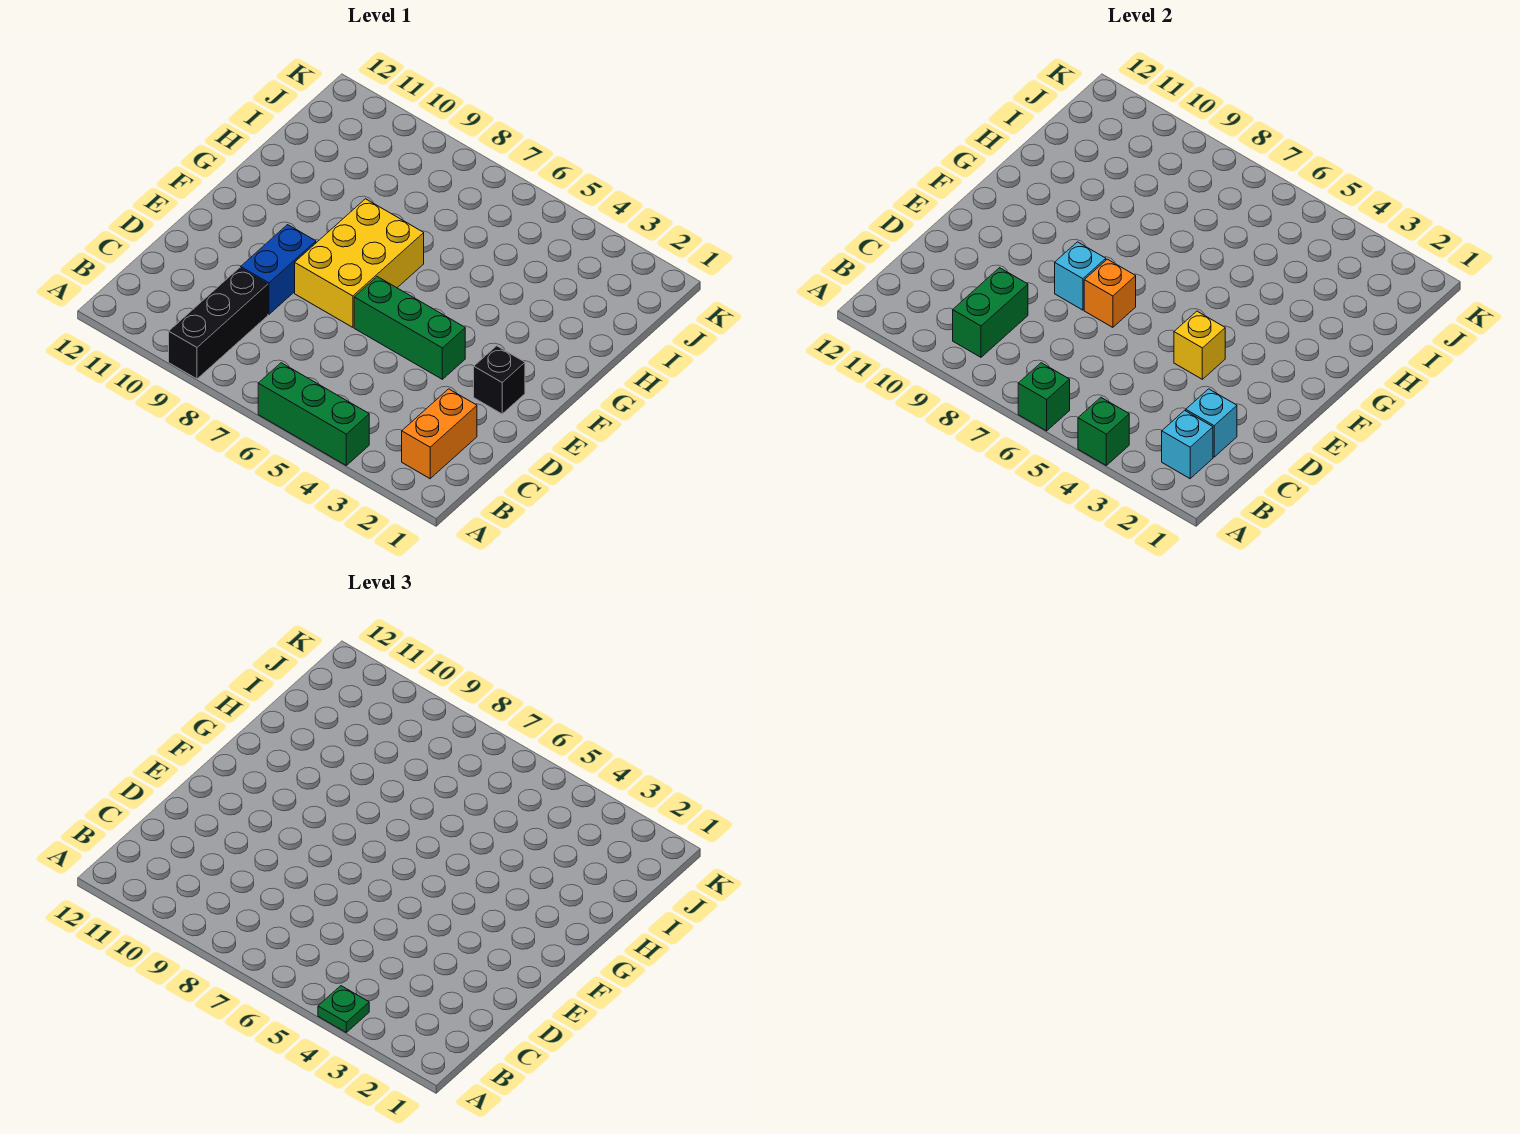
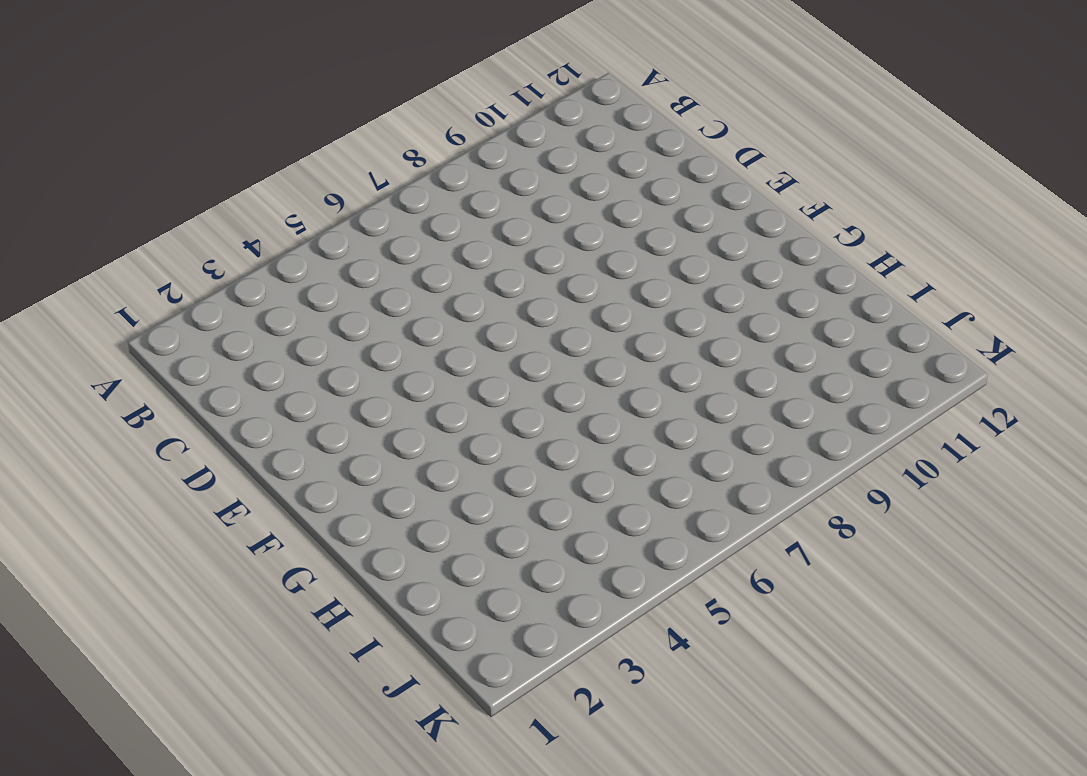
none -> green 1x3 brick [258,363,369,465]
none -> black 1x3 brick [169,268,268,379]
none -> orange 1x2 brick [402,389,477,479]

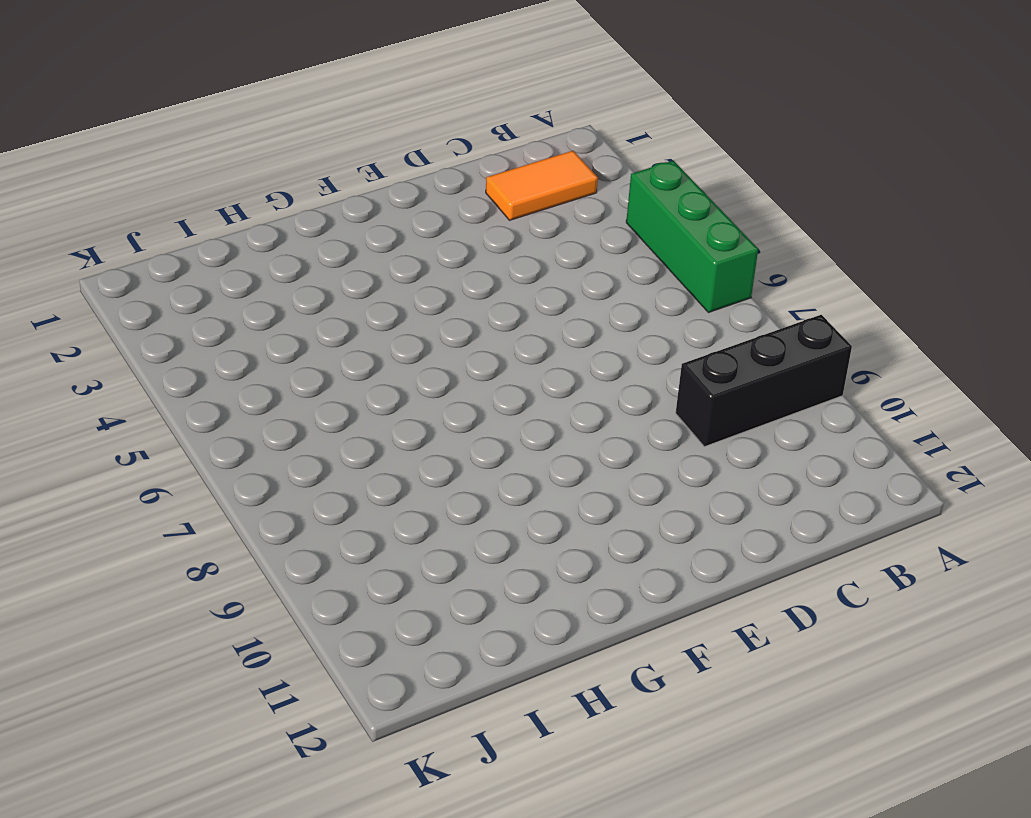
orange 1x2 tile [486,151,598,220] -> orange 1x2 brick [402,389,477,479]
none -> blue 1x2 brick [241,225,316,314]
none -> black 1x1 brick [474,346,525,414]
none -> green 1x3 brick [354,277,465,379]

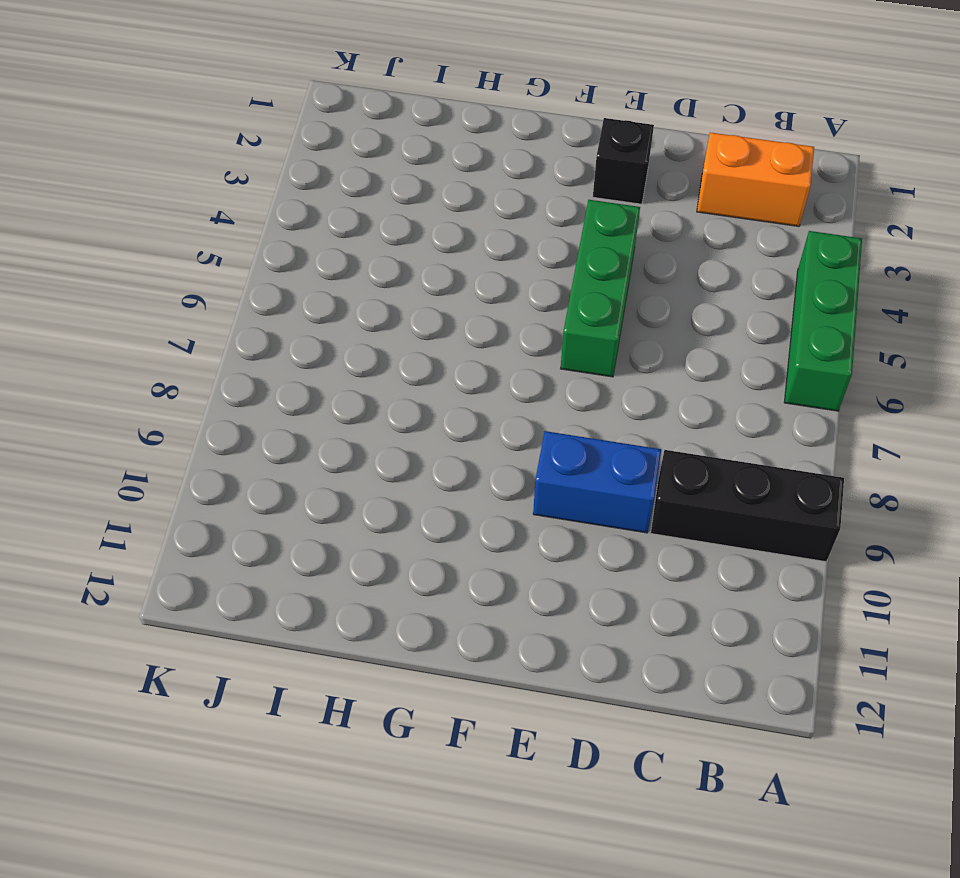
none -> yellow 2x3 brick [295,199,424,327]
none -> green 1x1 brick [1078,398,1129,465]
none -> green 1x1 brick [1018,363,1070,431]

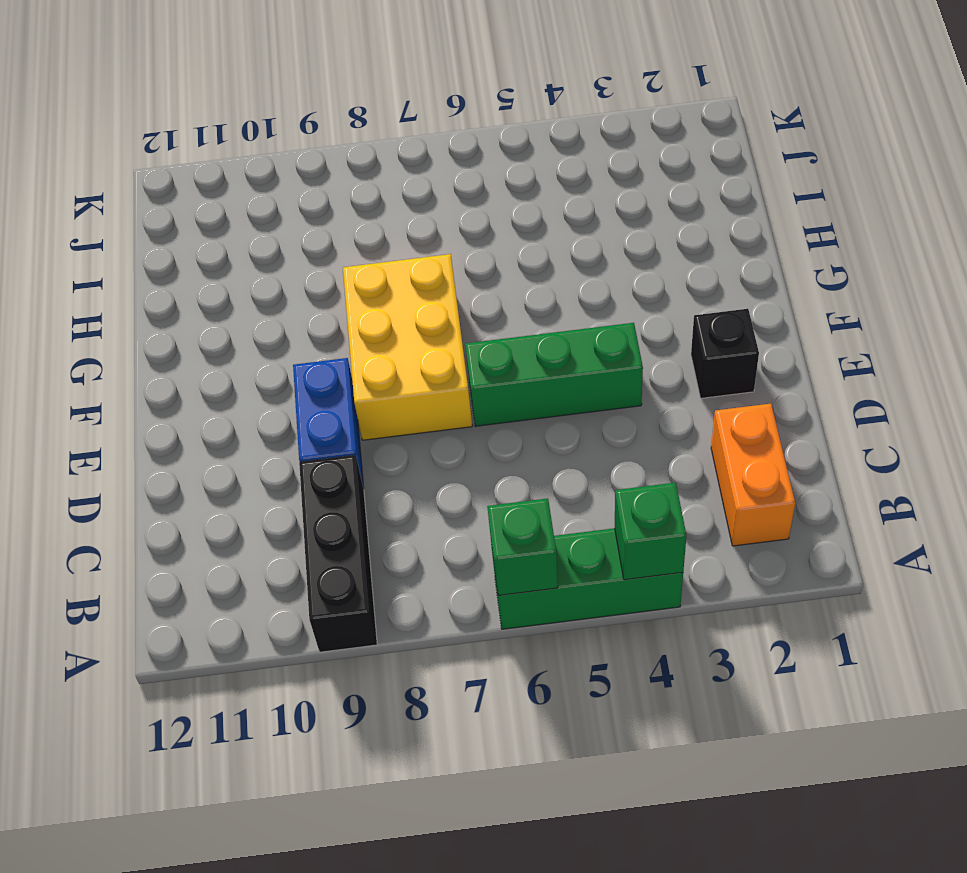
none -> cyan 1x1 brick [1162,410,1213,479]
none -> green 1x2 brick [953,268,1028,357]
none -> cyan 1x1 brick [1186,389,1237,457]

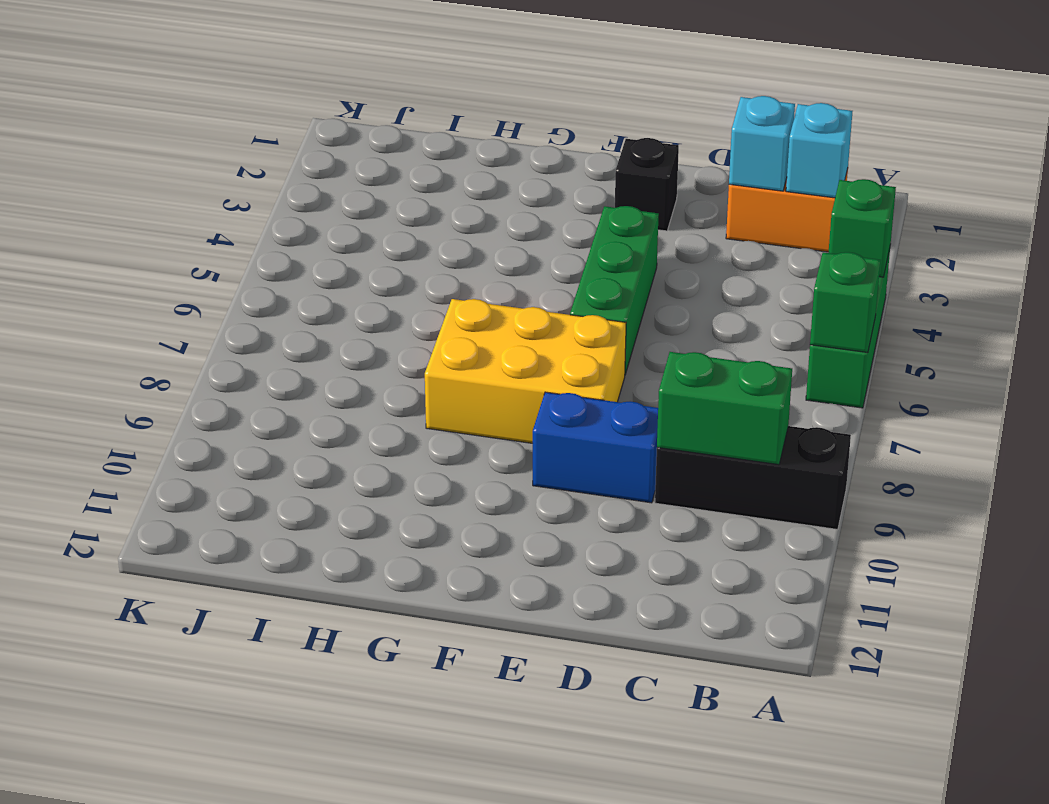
none -> yellow 1x1 brick [1174,311,1225,379]
none -> orange 1x1 brick [1084,259,1136,327]
none -> cyan 1x1 brick [1055,242,1106,310]

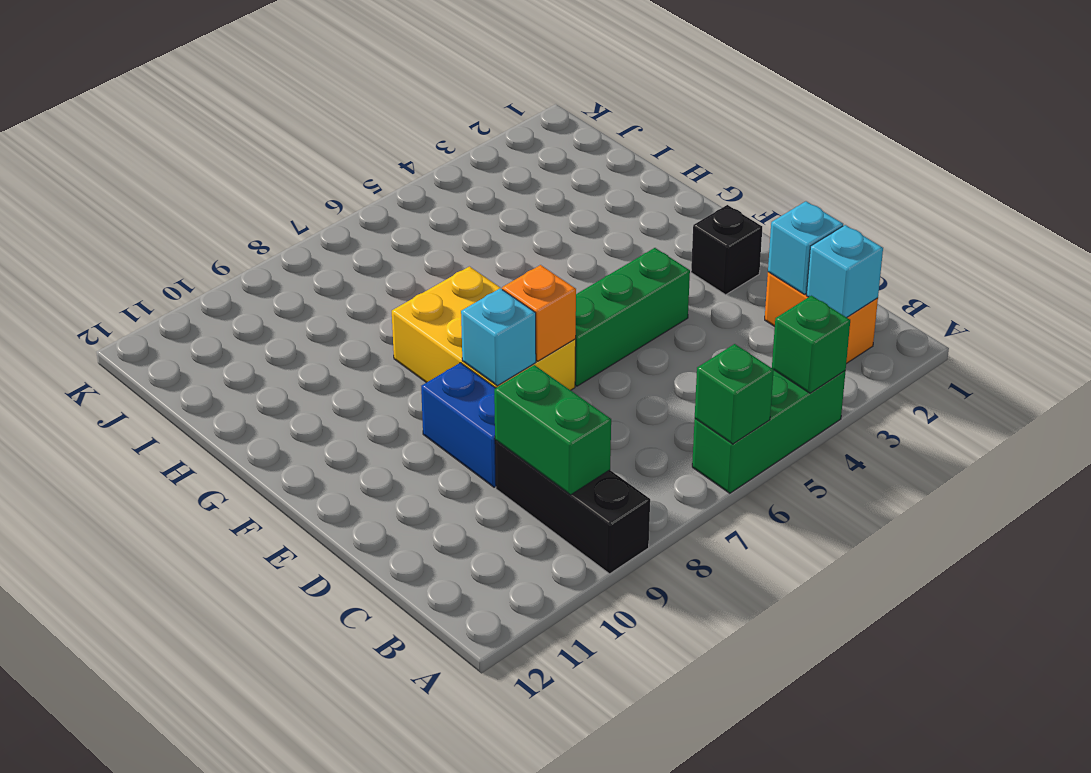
none -> yellow 1x1 brick [1174,311,1225,379]
none -> green 1x1 plate [318,986,369,1032]

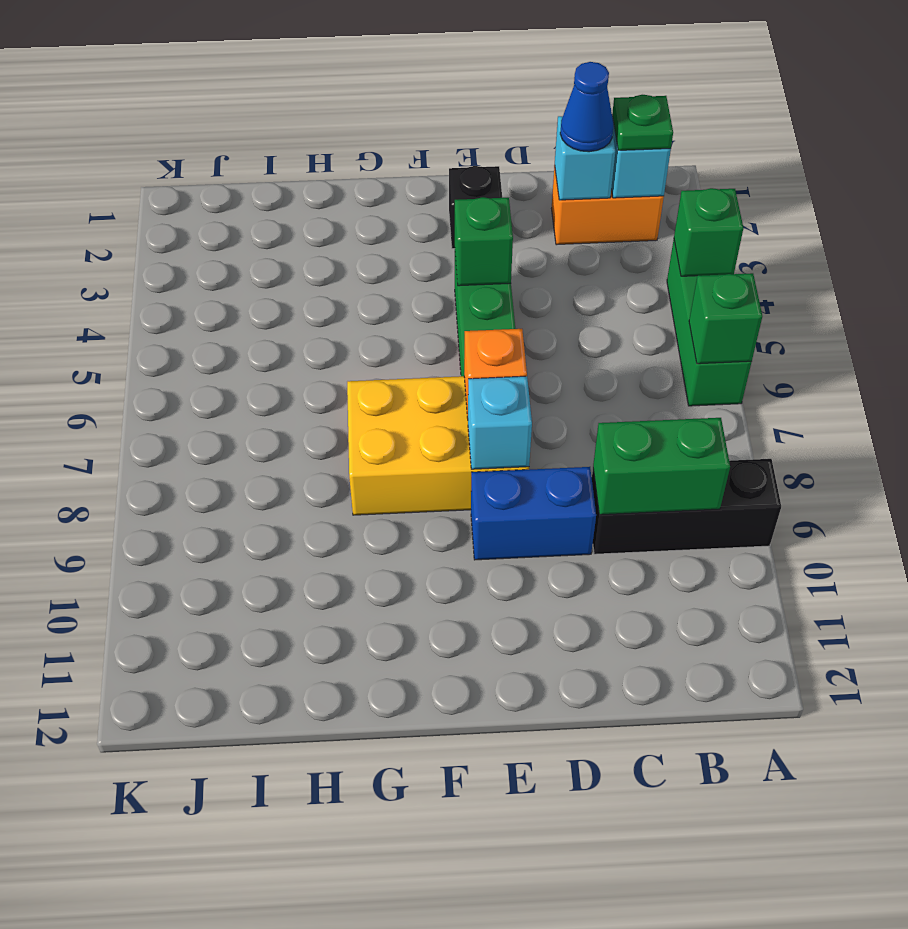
green 1x1 plate [612,95,673,150] -> green 1x1 plate moved to [318,986,369,1032]
blue 1x1 cone [560,62,614,152] -> none
green 1x1 brick [455,197,513,286] -> yellow 1x1 brick [1174,311,1225,379]

